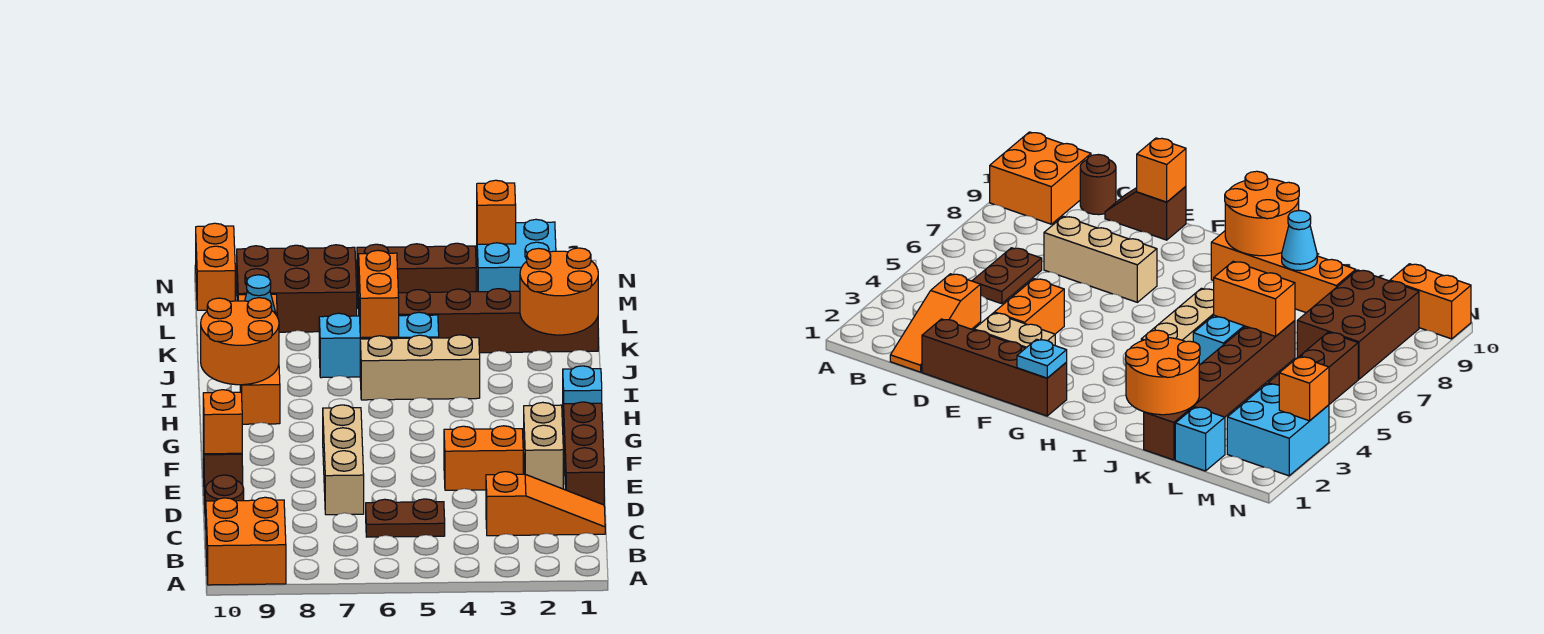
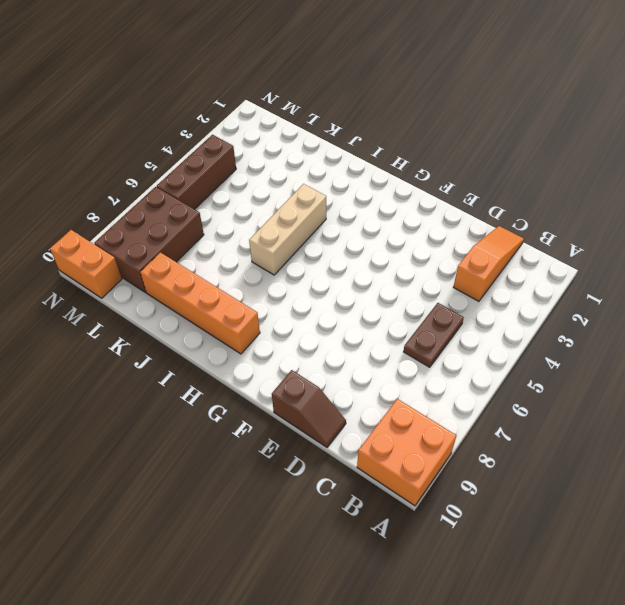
none -> brown 1x1 round brick [205,475,244,529]
none -> brown 1x4 brick [563,401,604,505]
none -> tan 1x3 brick [323,405,364,515]

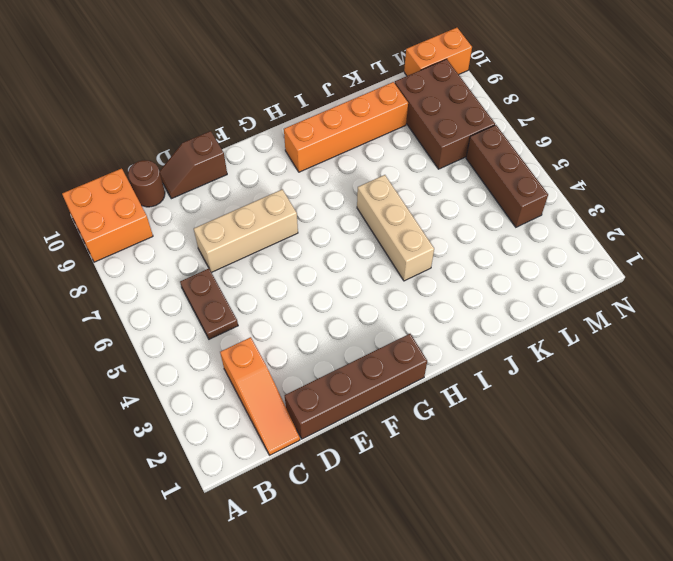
none -> tan 1x2 brick [524,402,563,489]
none -> orange 1x2 brick [444,426,523,490]
none -> cyan 1x3 brick [319,312,439,378]

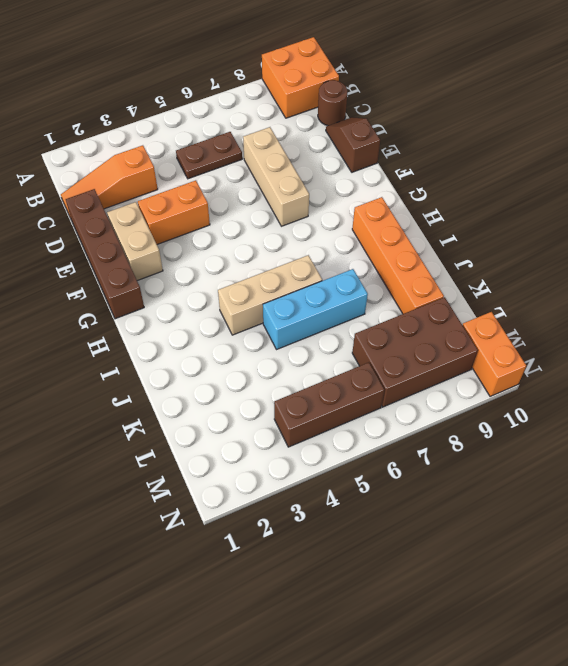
none -> brown 1x6 brick [359,289,598,353]
none -> cyan 1x1 brick [1175,407,1225,471]
none -> cyan 2x2 brick [477,219,556,292]

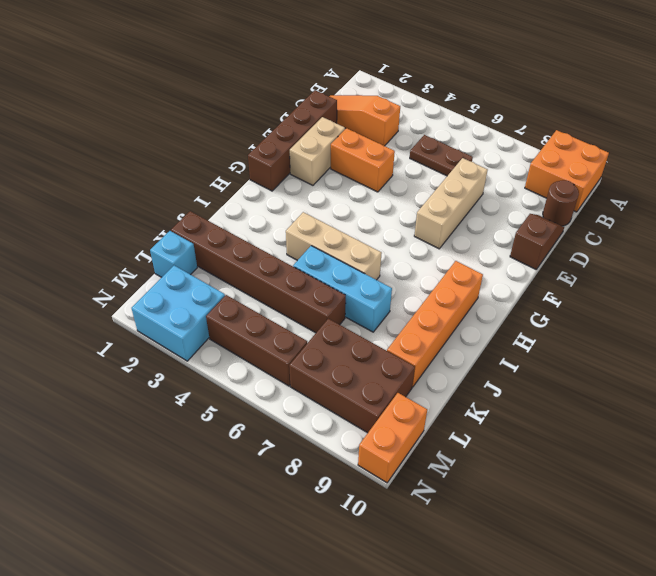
none -> orange 1x1 brick [203,390,242,454]
none -> cyan 1x1 plate [563,366,602,404]
none -> orange 2x2 round brick [201,298,279,385]

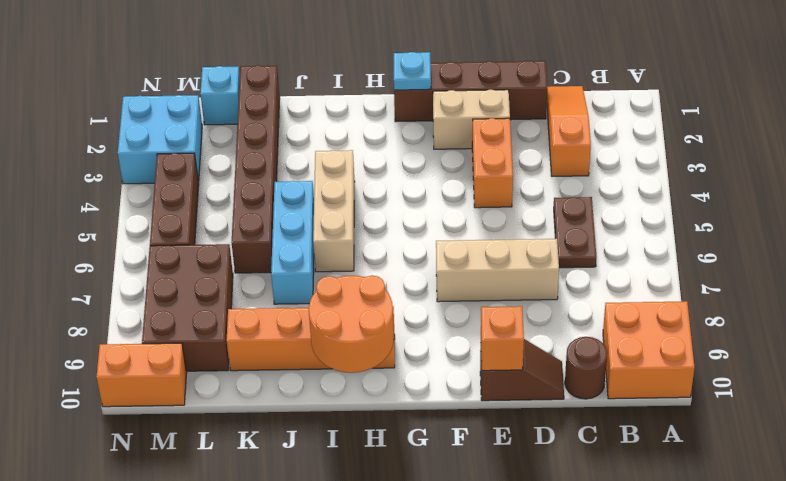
none -> orange 2x2 round brick [520,248,598,335]
none -> orange 1x2 brick [359,250,399,337]
none -> cyan 1x1 cone [245,275,276,314]

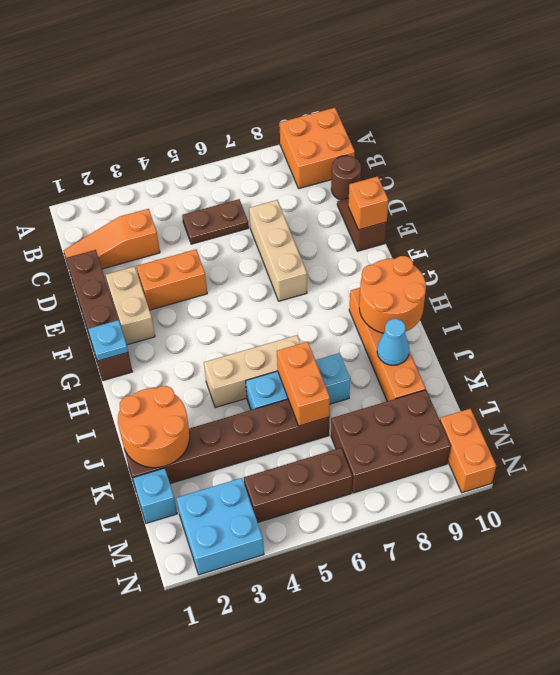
none -> orange 1x1 brick [477,180,516,244]

